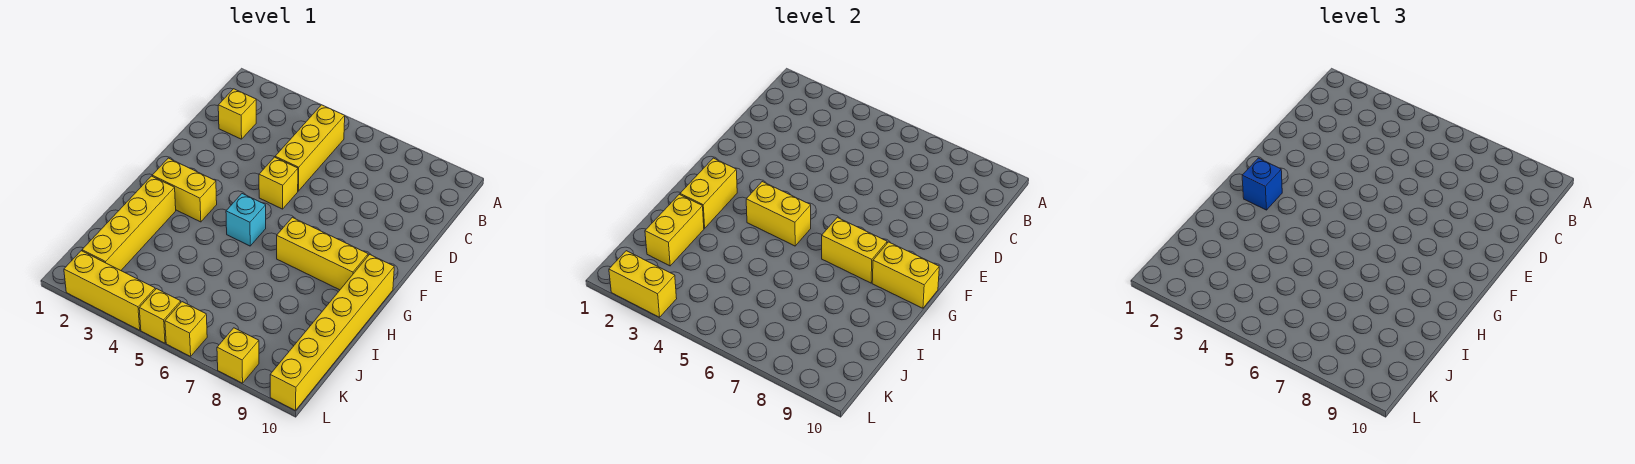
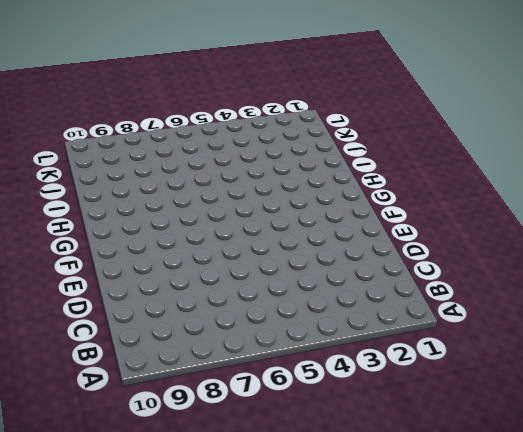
none -> yellow 1x3 brick [275,105,345,191]
none -> yellow 1x1 brick [218,89,256,139]
none -> yellow 1x1 brick [259,157,298,209]

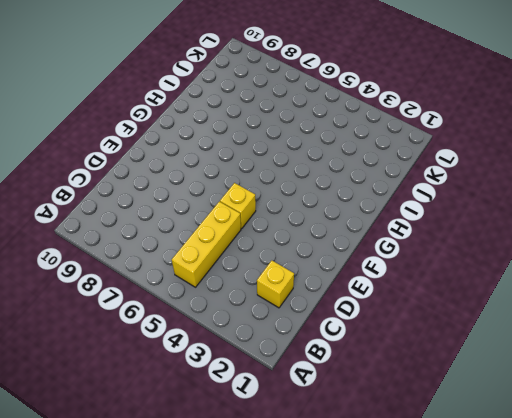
none -> yellow 1x2 brick [152,158,217,222]
none -> cyan 1x1 brick [226,194,266,246]
none -> yellow 1x3 brick [277,217,368,290]

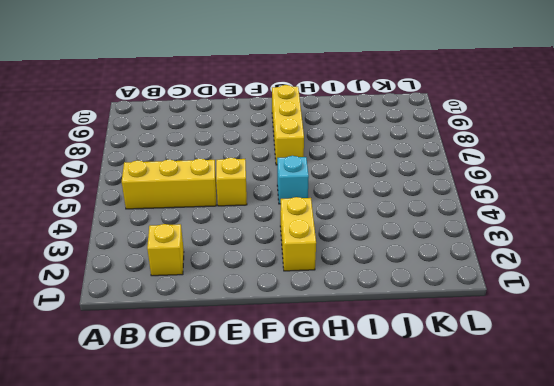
none -> yellow 1x6 brick [270,255,394,411]
none -> yellow 1x4 brick [82,176,176,270]
none -> yellow 1x3 brick [64,251,155,330]

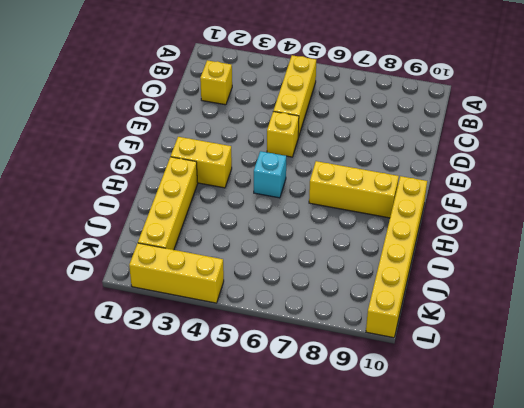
none -> yellow 1x1 brick [139,289,181,343]
none -> yellow 1x1 brick [165,302,207,356]
none -> yellow 1x1 brick [217,328,259,383]

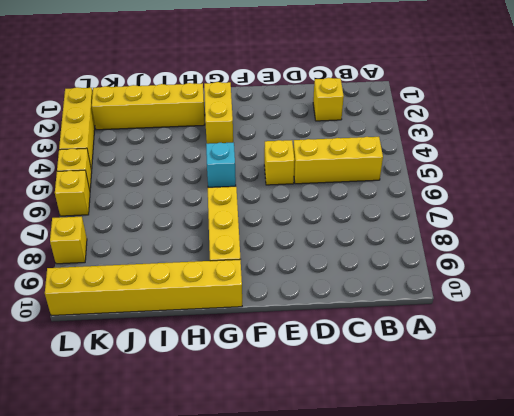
none -> yellow 1x2 brick [680,158,737,228]
none -> yellow 1x2 brick [746,182,811,246]
none -> yellow 1x2 brick [822,217,887,283]

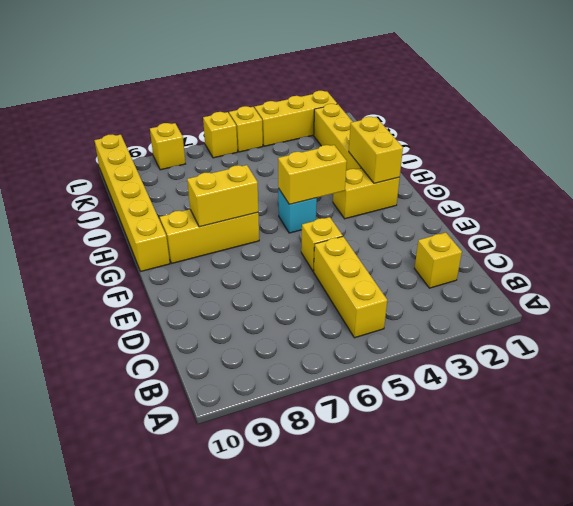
none -> yellow 1x2 brick [872,242,939,308]
none -> yellow 1x2 brick [645,194,704,266]
none -> yellow 1x2 brick [609,251,677,317]

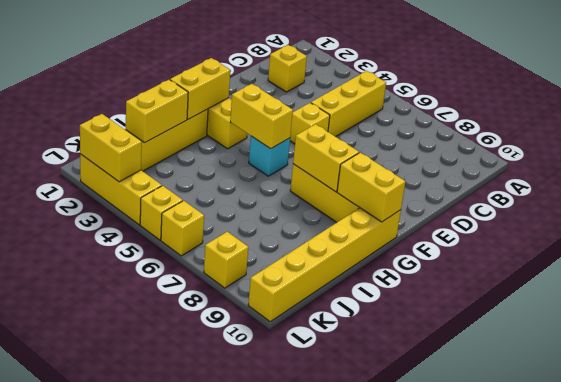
none -> blue 1x1 brick [1242,158,1282,210]

